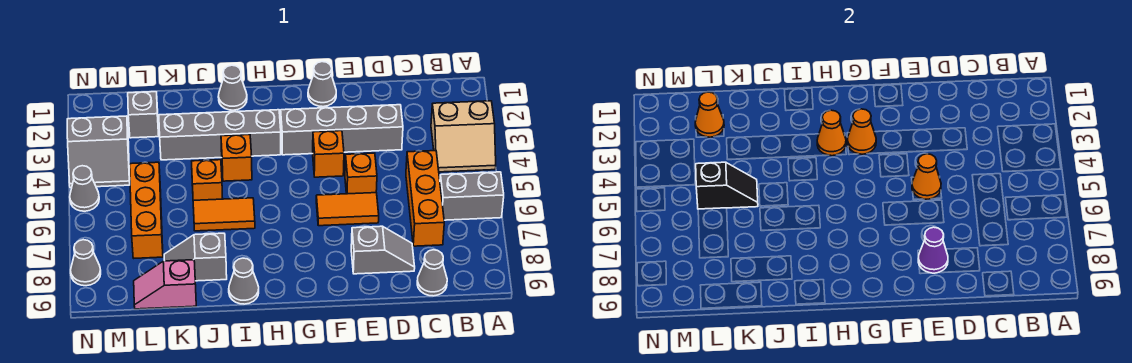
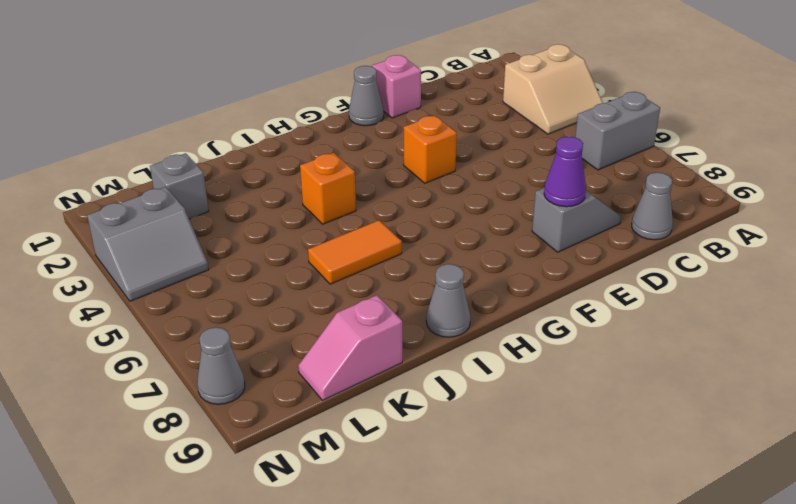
pink 1x1 brick [372,55,421,118] -> none
none -> orange 1x3 brick [406,151,444,246]
none -> grey 1x4 brick [281,105,403,155]
none -> orange 1x1 brick [345,153,377,194]

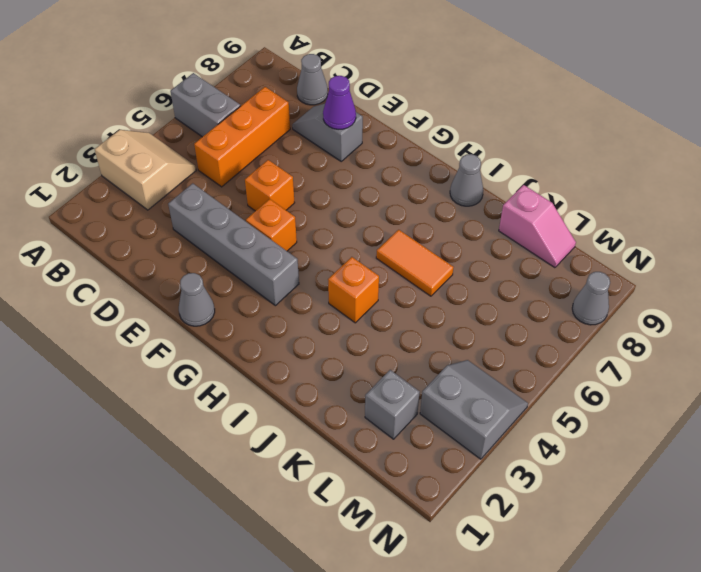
none -> orange 1x2 tile [316,193,379,226]
none -> grey 1x4 brick [159,110,281,160]
none -> grey 1x1 cone [218,65,247,110]

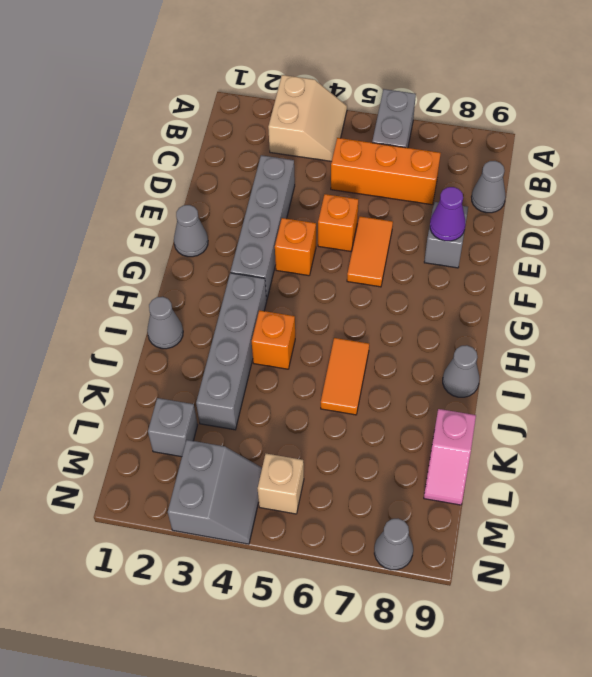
tan 1x1 brick [258,454,304,514] -> none
none -> orange 1x1 brick [192,160,223,200]
none -> grey 1x2 slope [164,233,227,281]
none -> orange 1x3 brick [130,162,163,258]

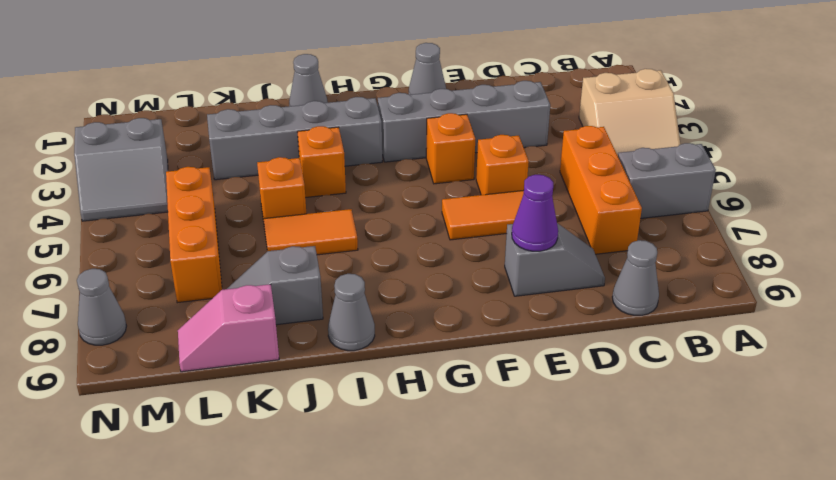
none -> grey 1x1 brick [128,92,159,138]
none -> grey 1x1 cone [70,166,99,211]
none -> orange 1x1 cone [912,154,941,199]

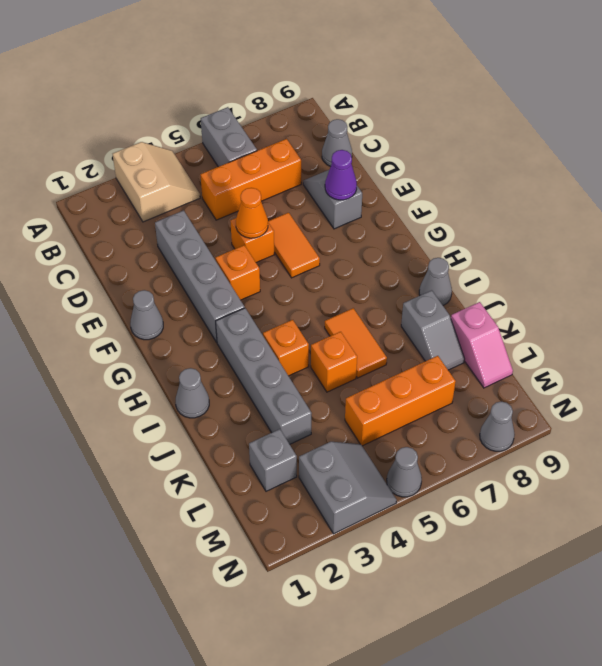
none -> orange 1x1 cone [847,109,876,154]
none -> orange 1x1 cone [817,110,846,156]
none -> black 1x2 slope [696,162,758,209]

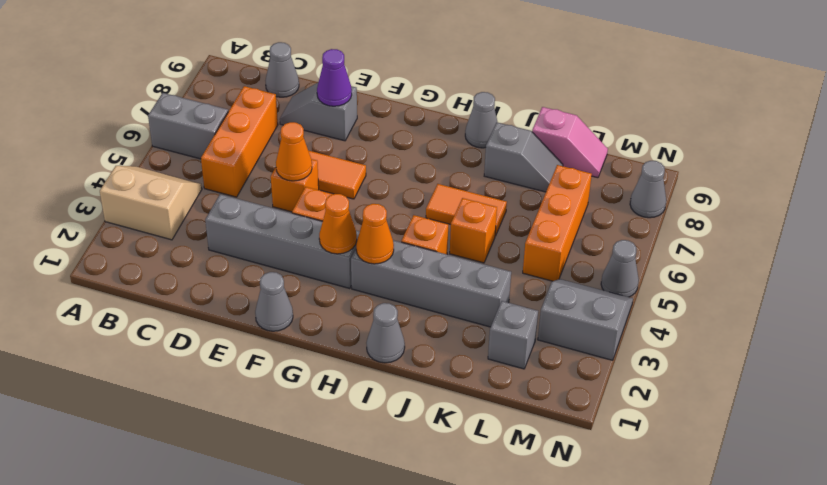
none -> black 1x2 slope [696,162,758,209]
none -> orange 1x1 cone [695,92,724,137]

